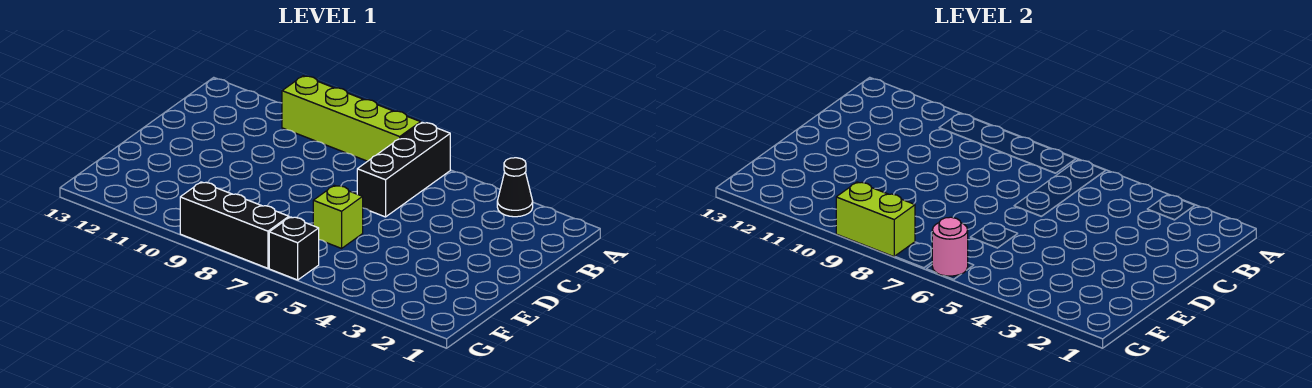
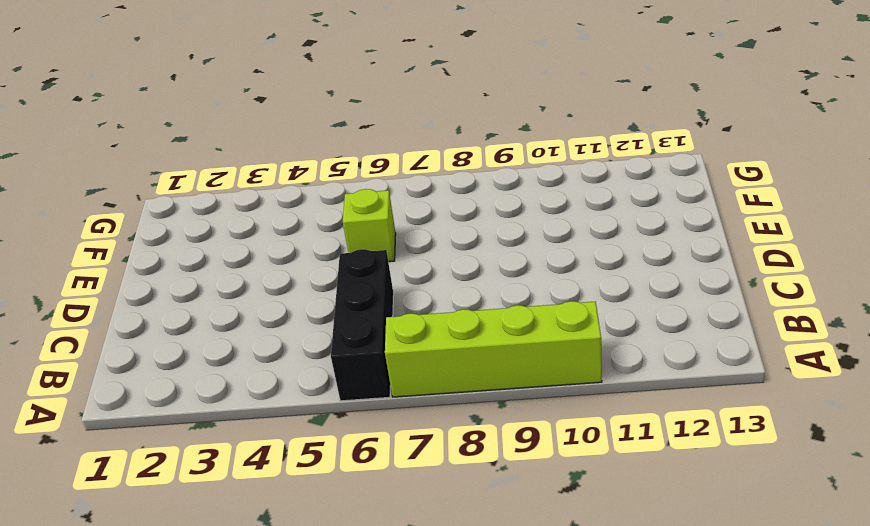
none -> black 1x1 cone [497,158,533,217]
none -> black 1x1 brick [269,217,319,280]

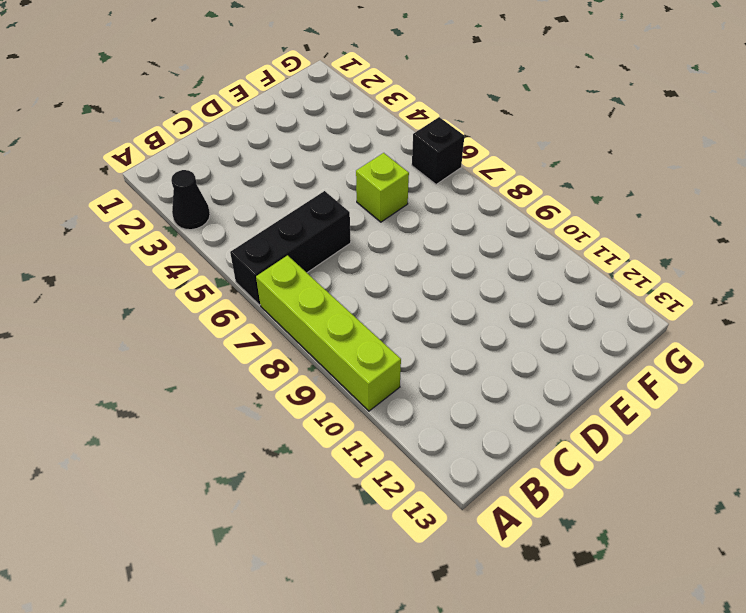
none -> black 1x3 brick [180,182,289,268]
none -> pink 1x1 round brick [932,217,968,276]

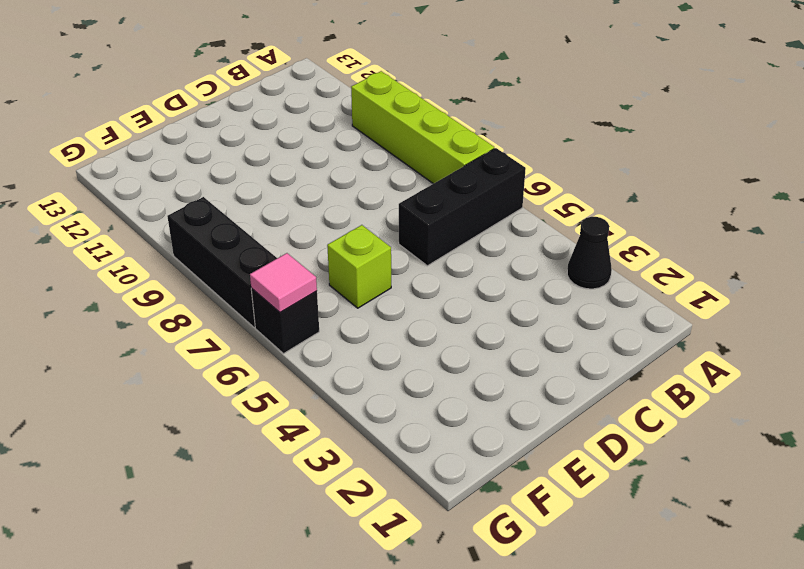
pink 1x1 tile [250,253,317,312] -> pink 1x1 round brick [932,217,968,276]
none -> lime 1x2 brick [836,182,915,257]

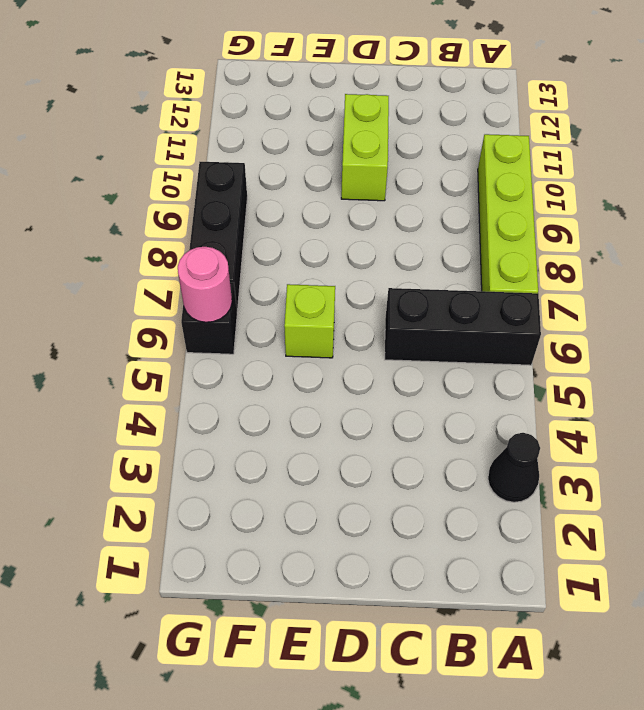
lime 1x2 brick [341,94,389,201] -> lime 1x2 brick moved to [836,182,915,257]

